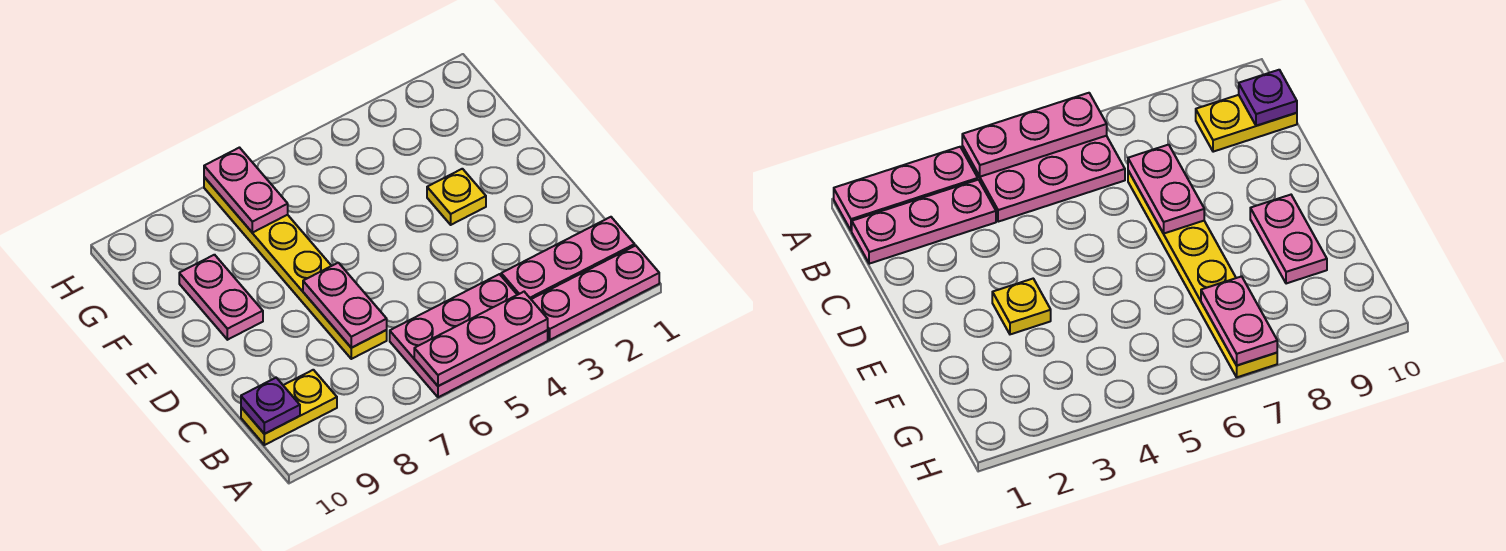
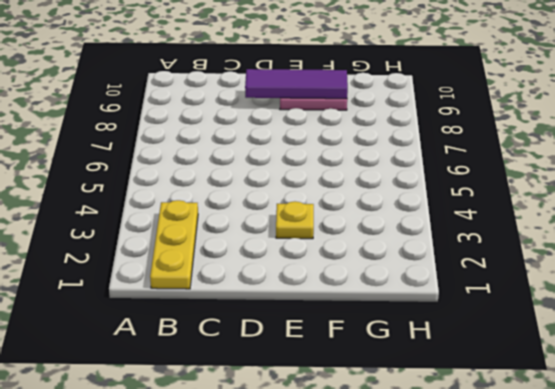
yellow 1x3 plate [150,200,198,289] -> pink 1x3 plate [501,217,635,299]
purple 1x3 tile [245,69,348,99] -> none
none -> pink 1x3 plate [531,246,659,340]
none -> pink 2x3 plate [390,274,548,397]

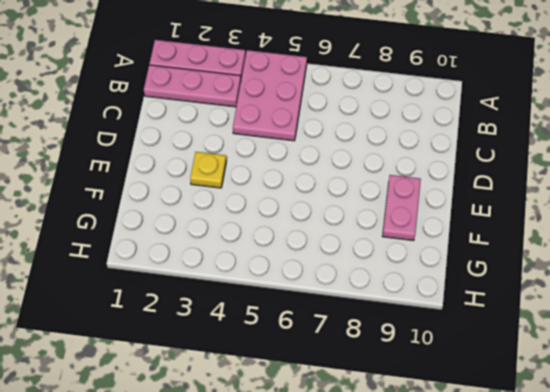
pink 2x3 plate [233,50,307,141] -> pink 2x3 plate turned to [390,274,548,397]
none -> yellow 1x2 plate [241,370,337,445]
none -> yellow 1x6 plate [204,177,387,359]

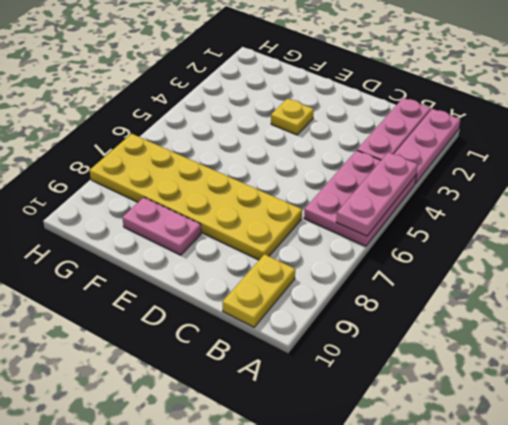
yellow 2x6 plate [90,134,302,260] -> yellow 1x6 plate [204,177,387,359]
none -> purple 1x1 plate [241,378,300,434]
none -> pink 1x2 plate [303,263,387,348]

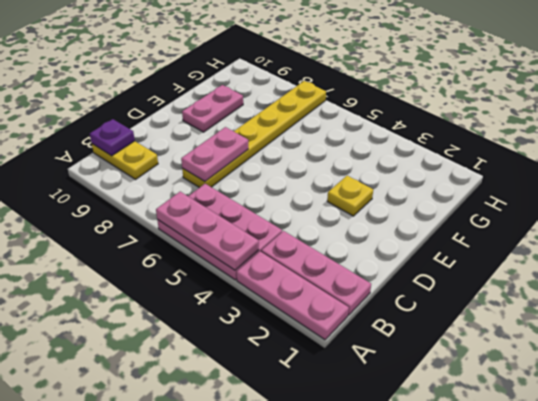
none -> pink 1x2 plate [204,148,288,233]

